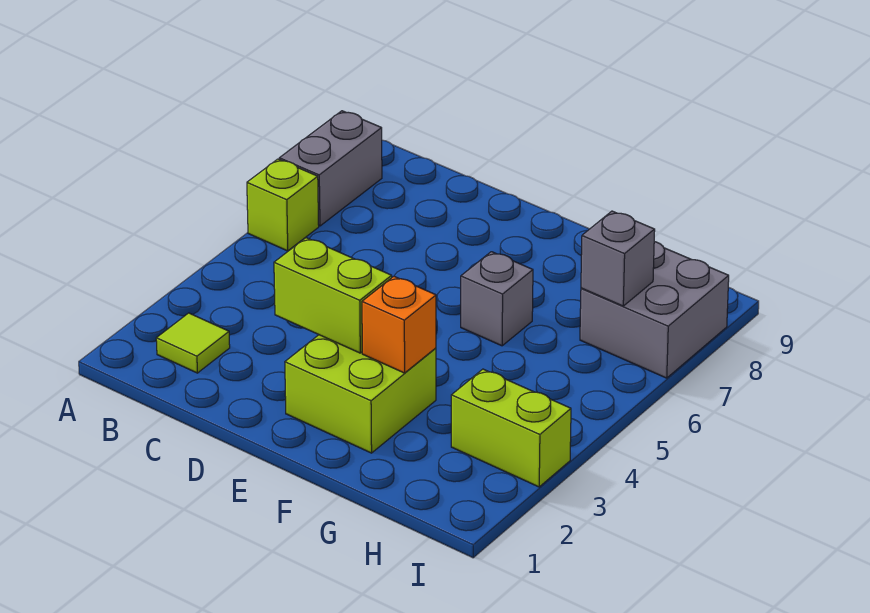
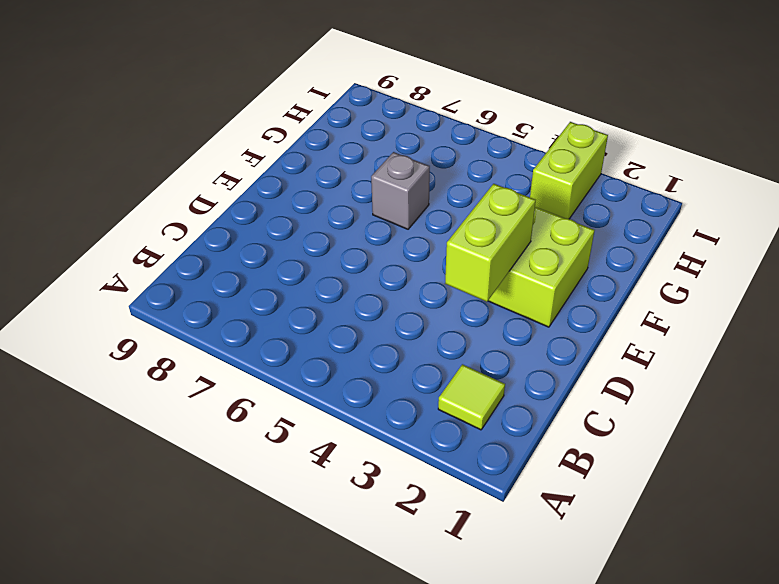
none -> lime 1x1 brick [247,159,319,251]
none -> grey 1x2 brick [279,111,382,226]

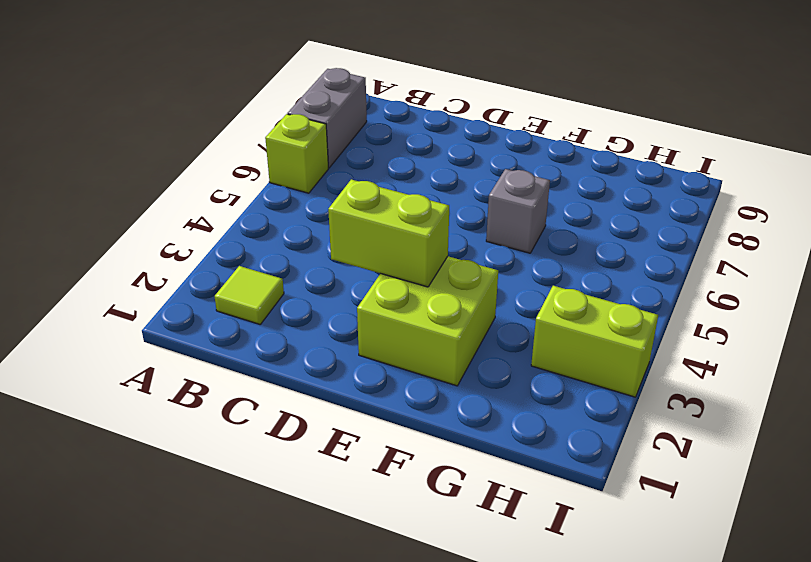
none -> grey 2x2 brick [580,242,729,378]
none -> orange 1x1 brick [362,276,436,373]

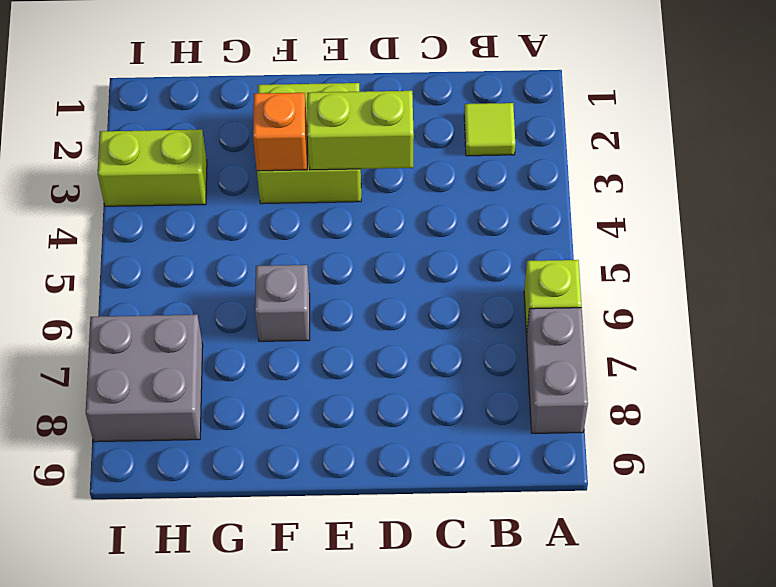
none -> grey 1x1 brick [581,211,655,306]

